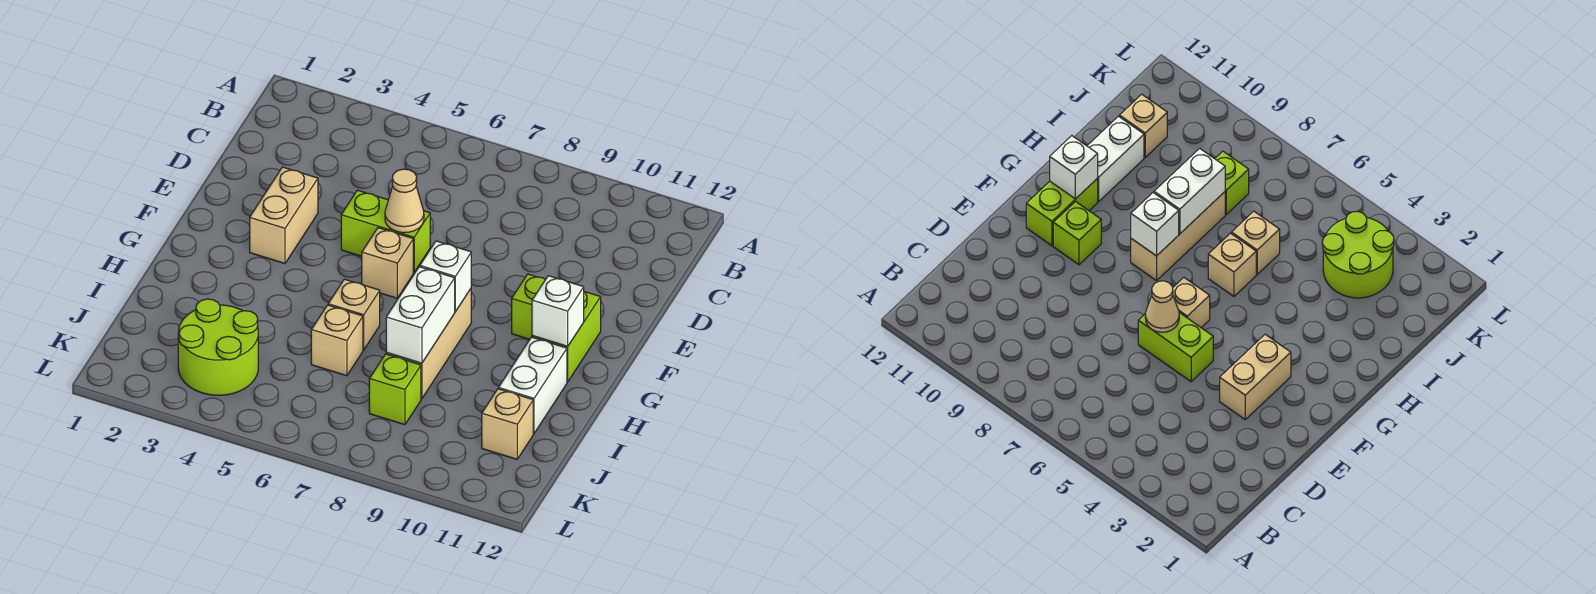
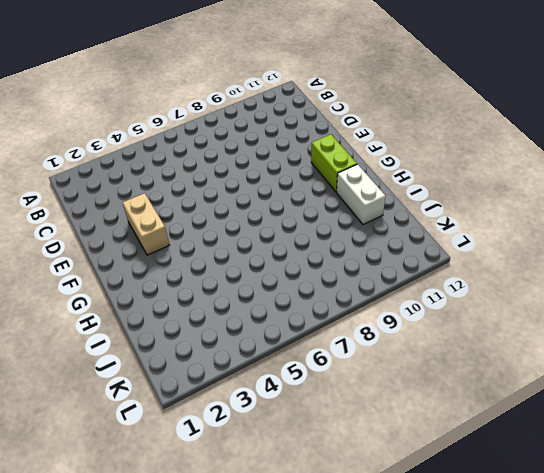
none -> lime 1x2 brick [341,190,430,272]
none -> tan 1x1 brick [362,228,413,298]
none -> lime 1x1 brick [512,274,545,339]

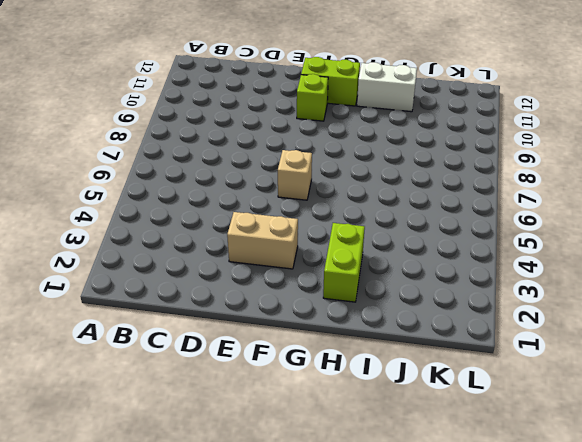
lime 1x2 brick [323,223,365,302] -> lime 1x2 brick moved to [341,190,430,272]
none -> tan 1x3 brick [386,289,471,399]
none -> tan 1x1 brick [328,279,380,350]
none -> tan 1x1 brick [311,305,363,376]

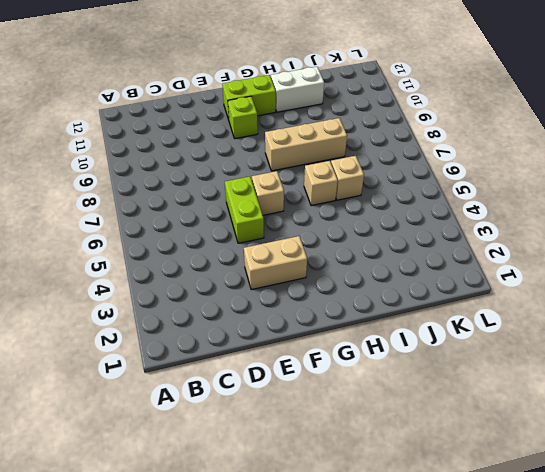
none -> lime 2x2 round brick [178,299,258,395]
none -> lime 1x1 brick [369,354,421,425]
none -> tan 1x1 brick [482,389,533,459]

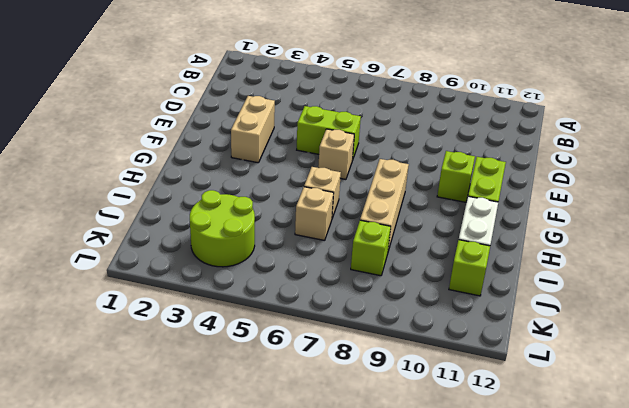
lime 1x1 brick [449,240,490,296] -> tan 1x1 brick [482,389,533,459]
none -> tan 1x1 cone [385,169,424,233]
none -> white 1x1 brick [420,241,471,312]
none -> white 1x1 brick [532,276,584,346]

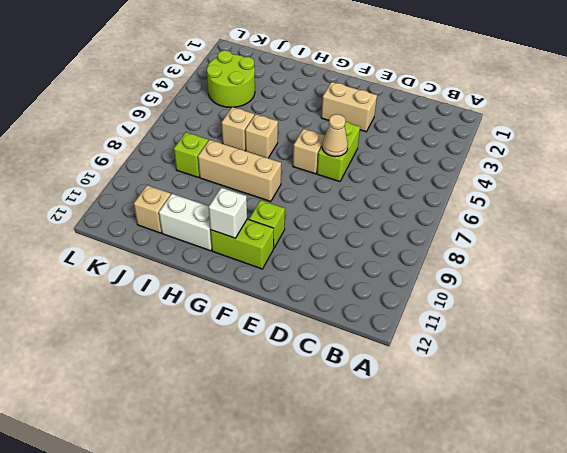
none -> white 1x1 brick [420,241,471,312]
none -> white 1x2 brick [386,267,455,363]

